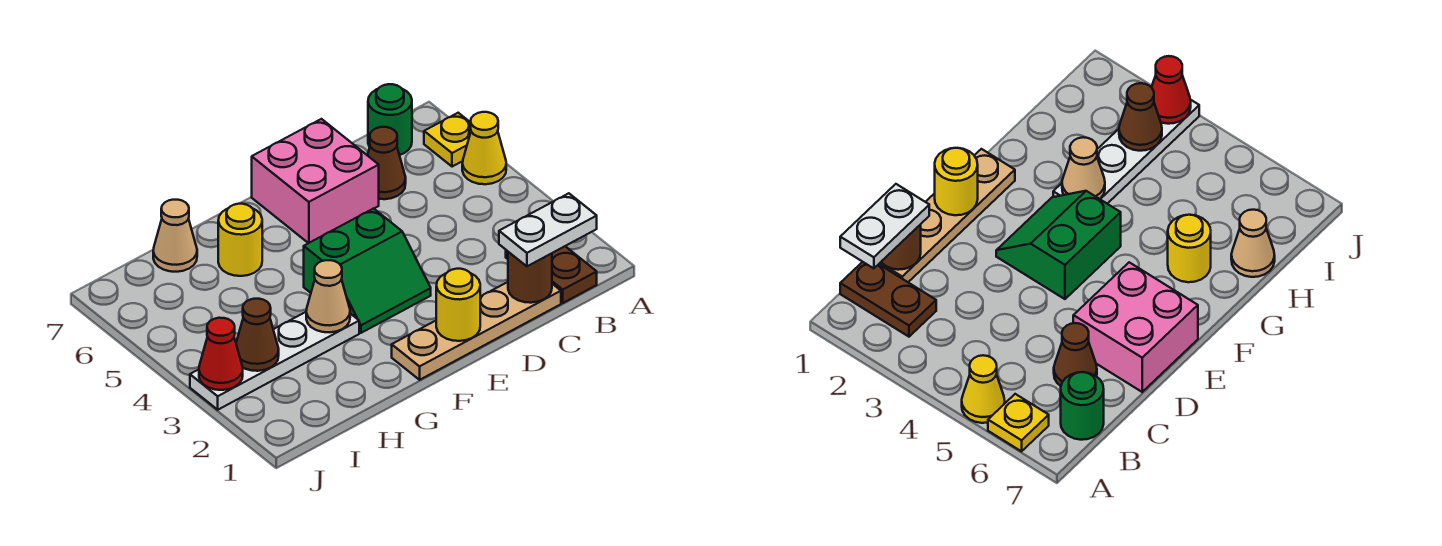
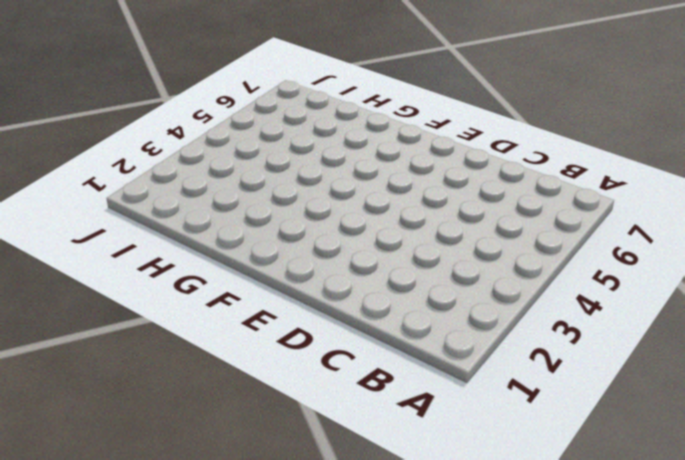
none -> yellow 1x1 cone [462,112,506,184]
none -> yellow 1x1 plate [424,113,471,167]
none -> brown 1x2 plate [506,246,597,303]

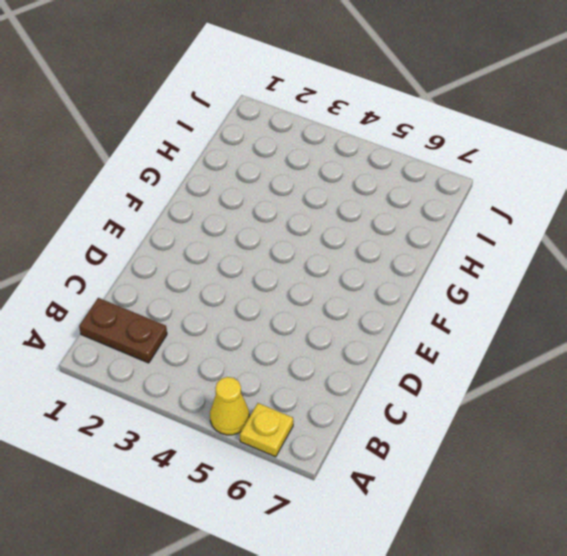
none -> green 1x1 round brick [368,84,412,155]
none -> tan 1x4 plate [392,282,561,380]
none -> brown 1x1 cone [367,127,406,199]

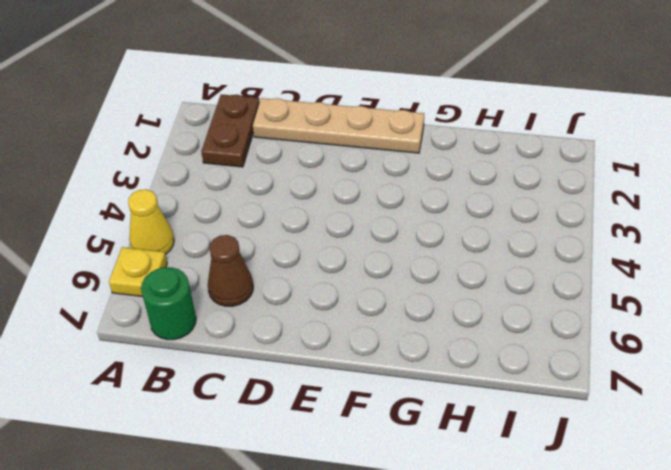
none -> pink 2x2 brick [252,119,379,243]
none -> green 2x2 slope [304,209,431,333]
none -> white 1x4 plate [190,312,359,410]

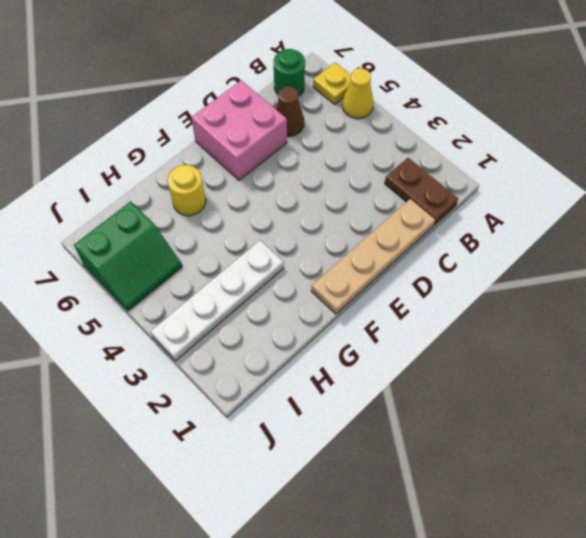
green 2x2 slope [74,201,182,311] -> green 2x2 slope moved to [304,209,431,333]
none -> tan 1x1 cone [153,200,197,272]
none -> brown 1x1 round brick [508,252,552,303]
none -> yellow 1x1 round brick [436,269,480,341]

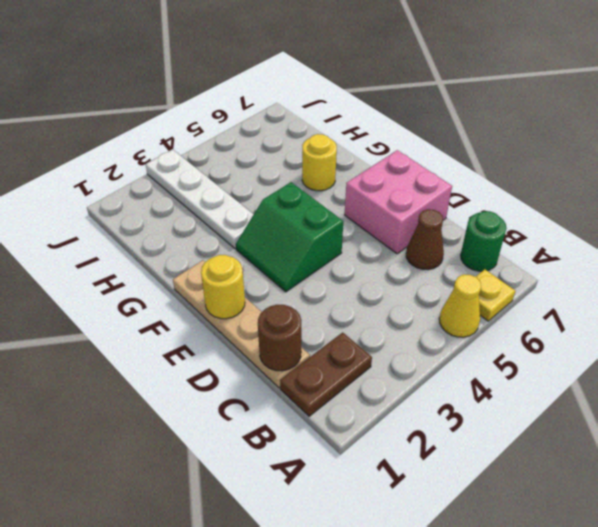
none -> tan 1x1 cone [153,200,197,272]
none -> tan 1x1 cone [306,260,350,332]
none -> brown 1x1 cone [236,299,279,371]

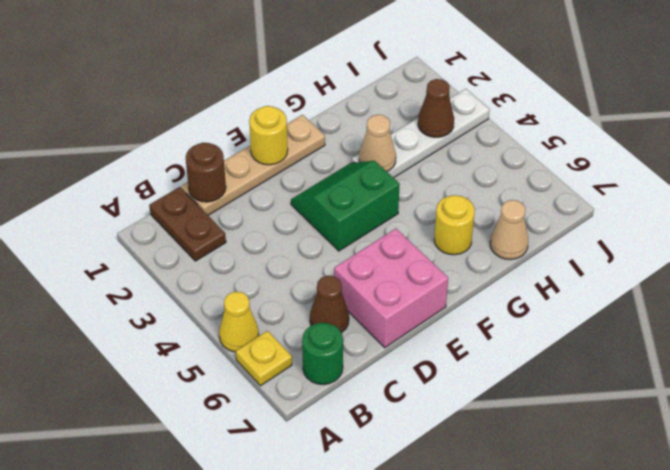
none -> red 1x1 cone [199,318,243,390]
none -> white 1x2 plate [499,193,597,266]

